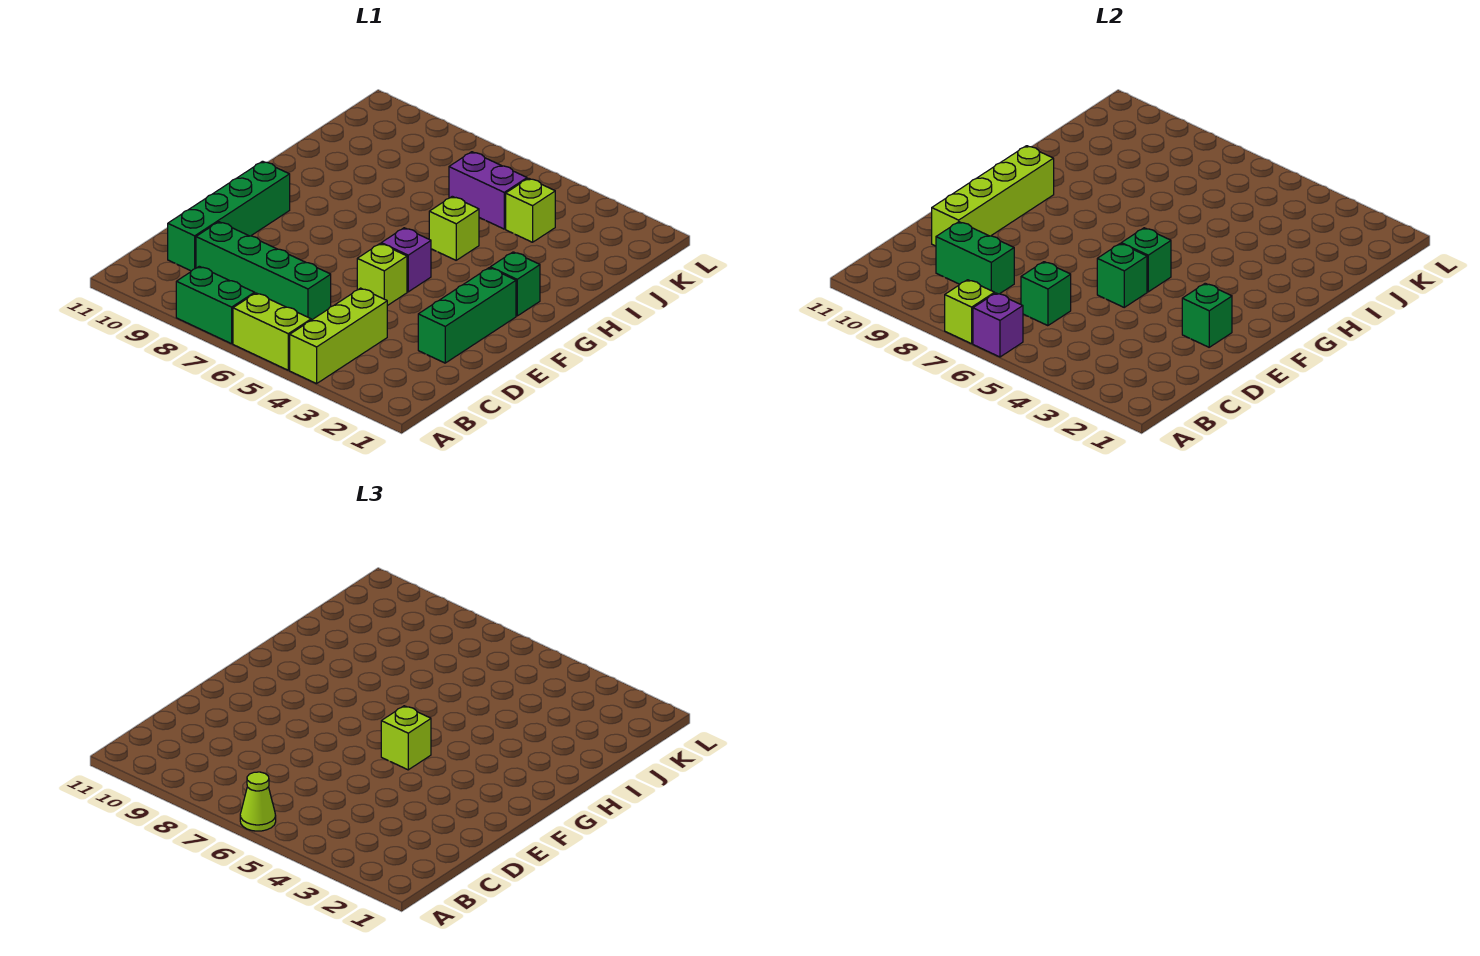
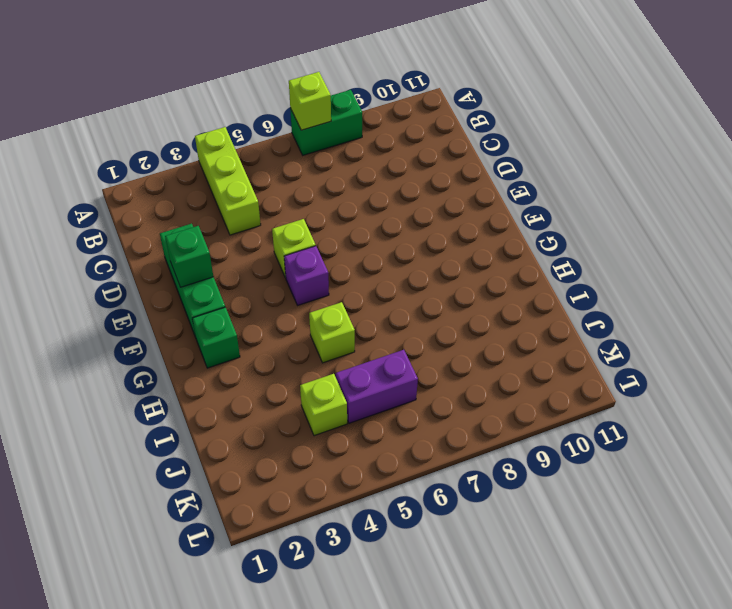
none -> lime 1x2 brick [233,293,311,370]
none -> green 1x4 brick [196,222,331,320]
none -> green 1x4 brick [168,161,290,271]

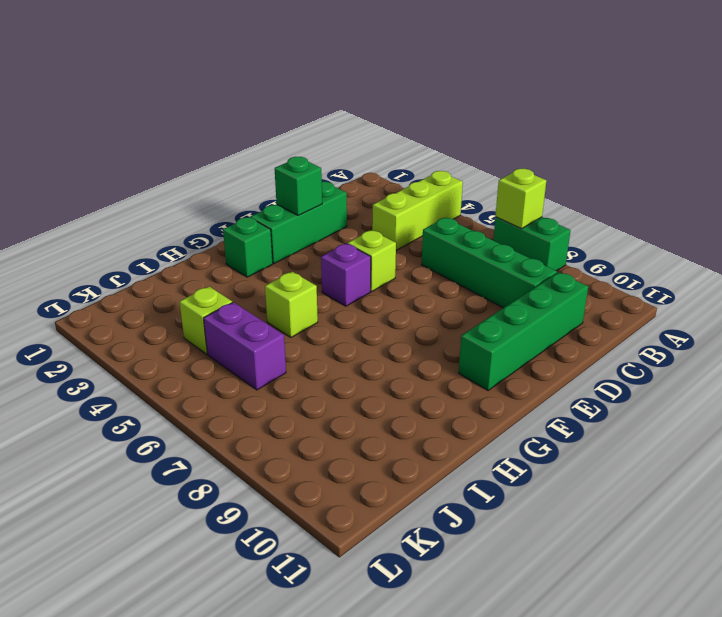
none -> lime 1x2 brick [233,293,311,370]
none -> purple 1x1 brick [973,293,1023,357]
none -> green 1x1 brick [1021,262,1071,326]

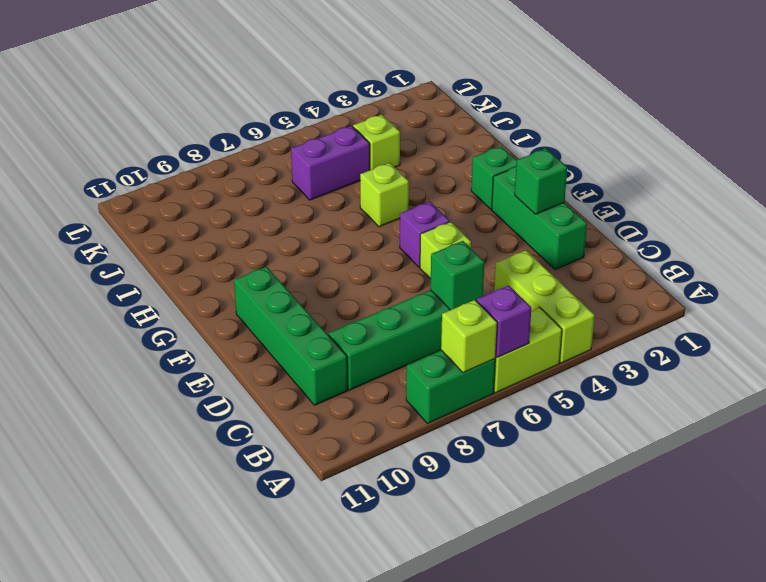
none -> green 1x2 brick [936,222,1014,294]
none -> lime 1x4 brick [932,146,1054,246]
none -> green 1x1 brick [1097,244,1147,307]

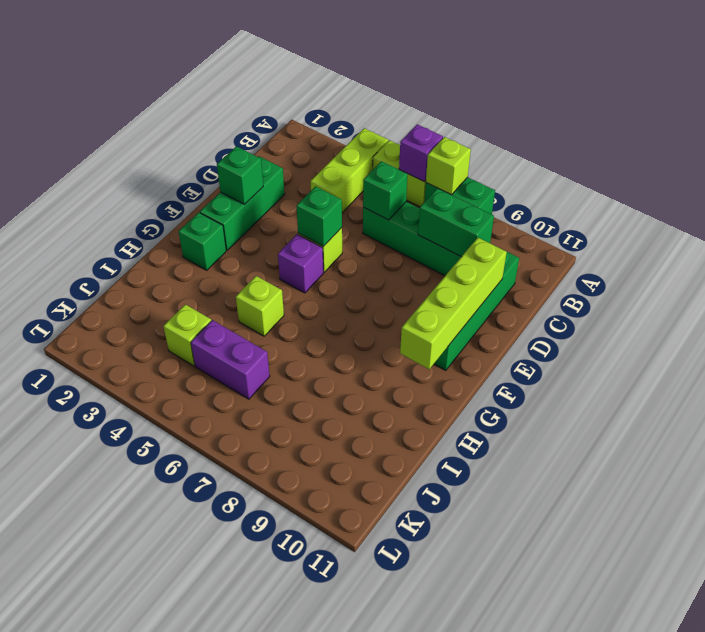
none -> green 1x1 brick [1121,228,1171,292]
none -> lime 1x1 cone [240,772,276,831]
none -> lime 1x1 brick [381,706,431,770]

